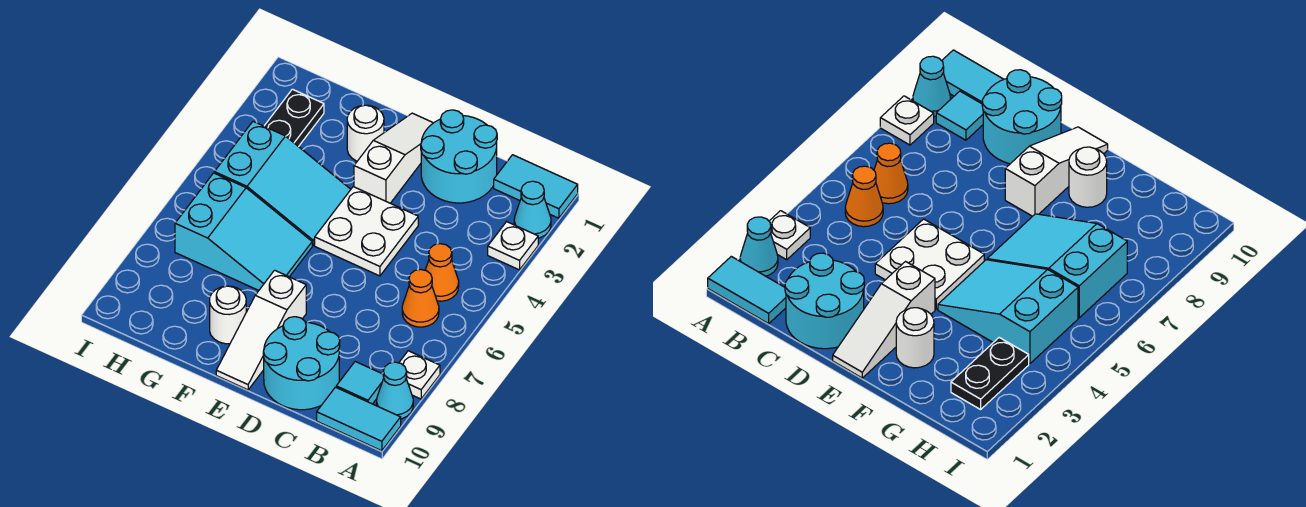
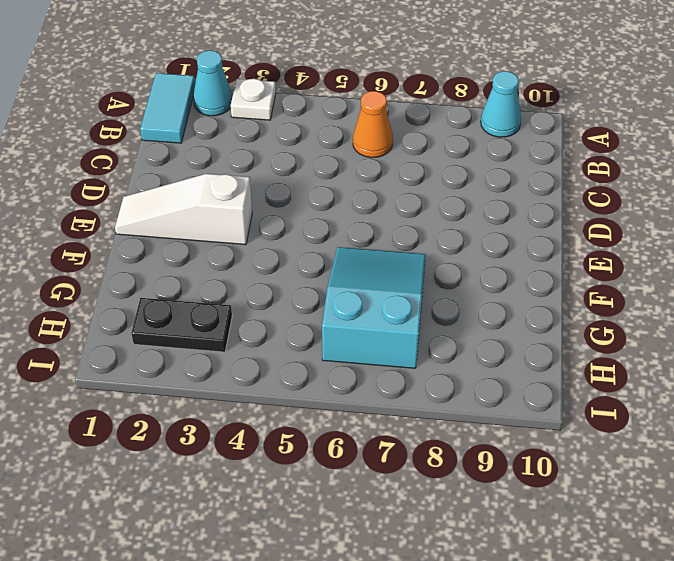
none -> white 1x1 plate [399,351,440,399]
none -> cyan 1x2 tile [317,387,401,451]
none -> orange 1x1 cone [425,244,459,301]

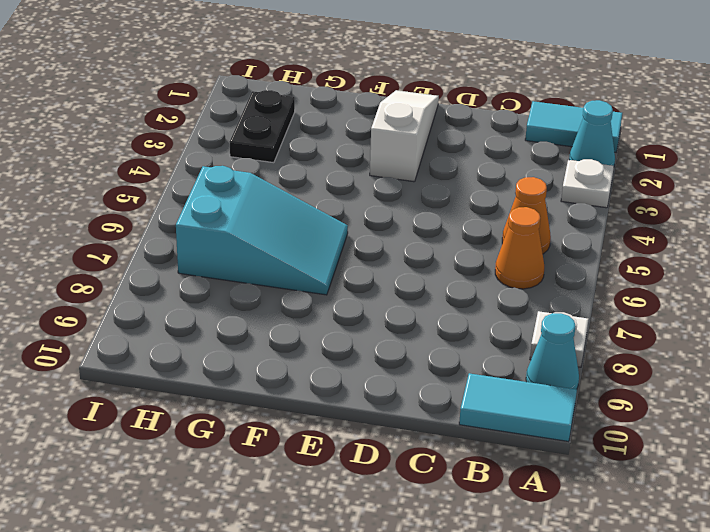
none -> cyan 1x1 tile [336,362,384,404]
none -> cyan 2x2 round brick [421,110,497,203]
none -> cyan 2x2 round brick [263,317,340,410]

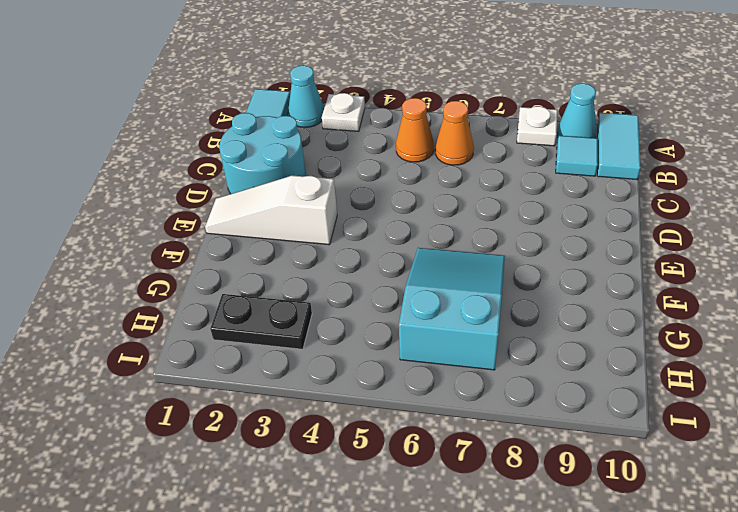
none -> cyan 2x2 round brick [263,317,340,410]
none -> white 2x2 plate [315,187,418,276]
none -> white 1x3 slope [216,270,306,390]

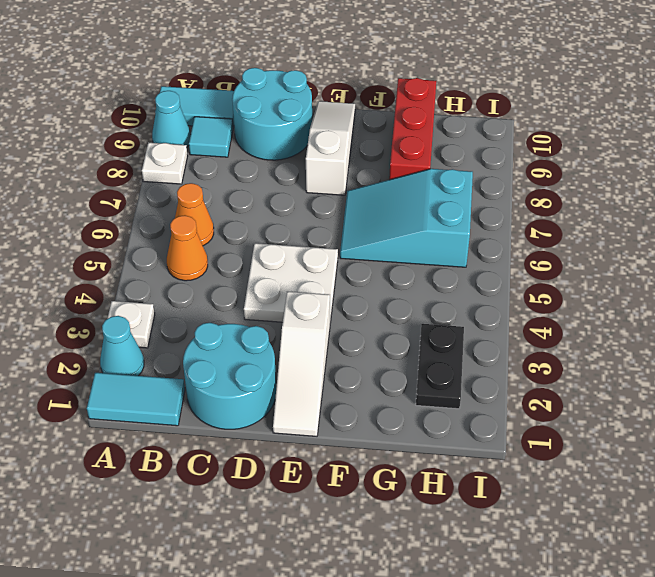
red 1x3 brick [389,78,436,180] -> none
none -> white 1x1 round brick [347,105,384,161]
none -> cyan 2x3 slope [214,121,351,245]
none -> white 1x1 round brick [210,286,246,344]

